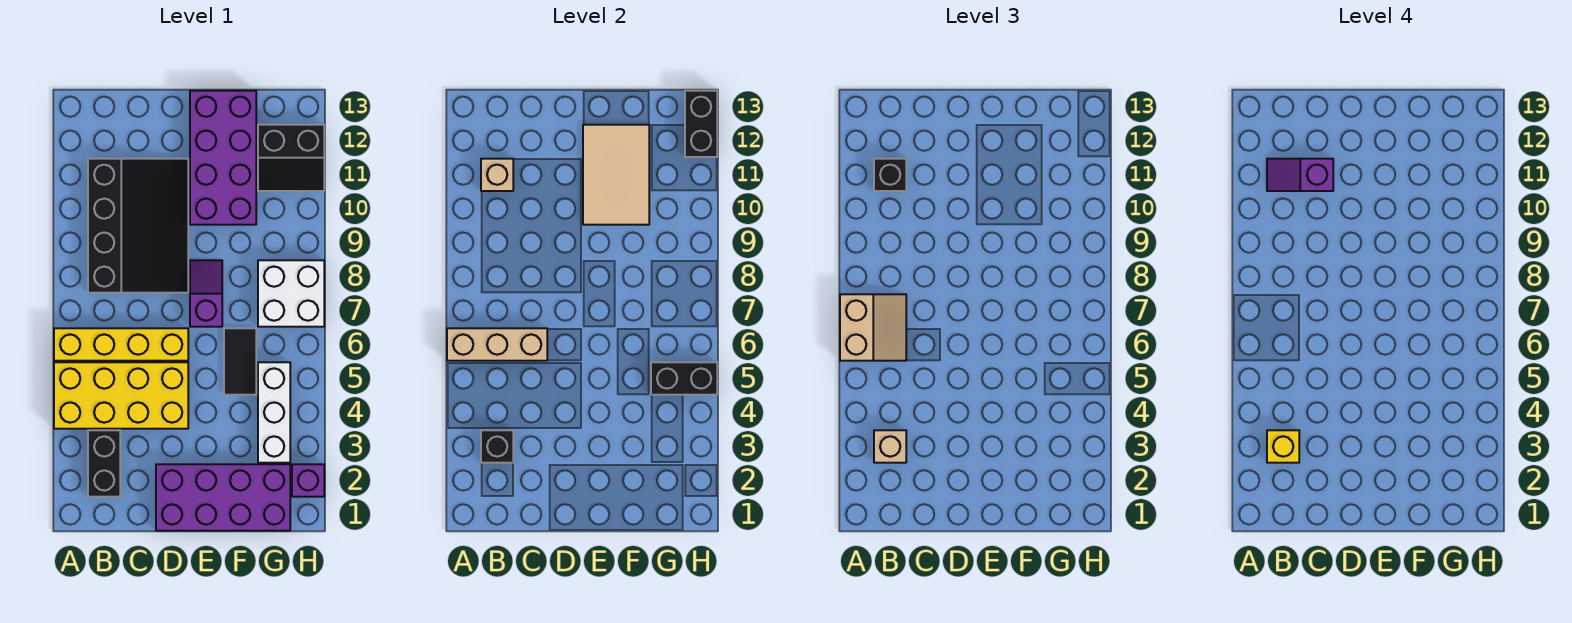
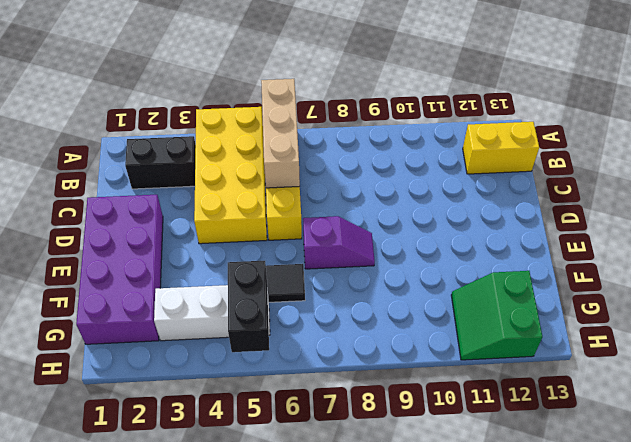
yellow 1x2 brick [463,122,539,174] -> none
green 2x2 slope [451,271,542,360] -> black 2x2 slope [258,125,324,191]
none -> black 3x4 slope [88,159,188,293]
none -> purple 2x4 brick [190,91,256,225]
none -> white 2x2 brick [258,260,324,327]

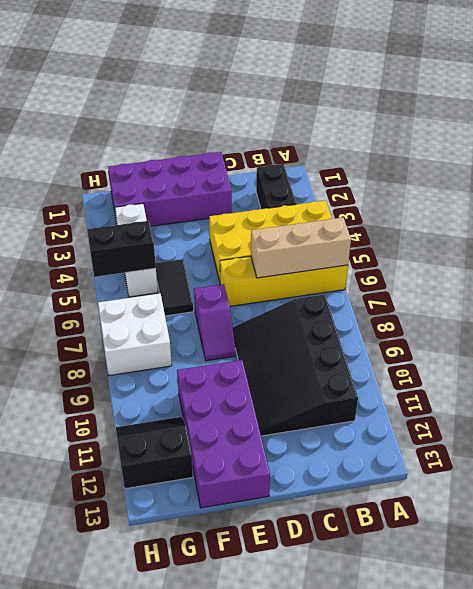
none -> purple 1x1 brick [292,464,324,497]
none -> black 1x1 brick [481,430,513,463]
none -> tan 1x1 brick [481,159,513,191]

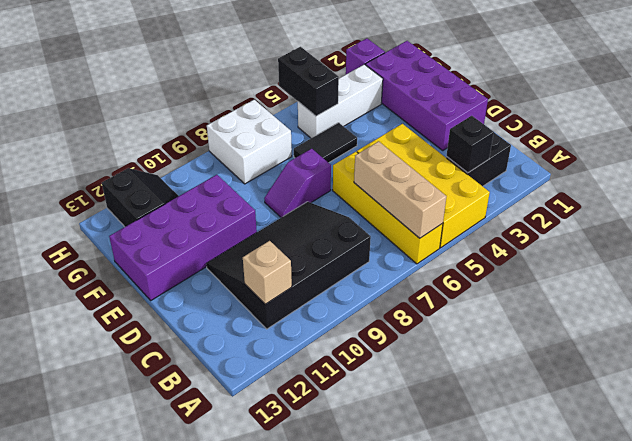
none -> tan 2x3 tile [583,125,649,225]
none -> black 1x2 brick [685,91,717,157]
none -> tan 2x2 slope [840,294,906,361]

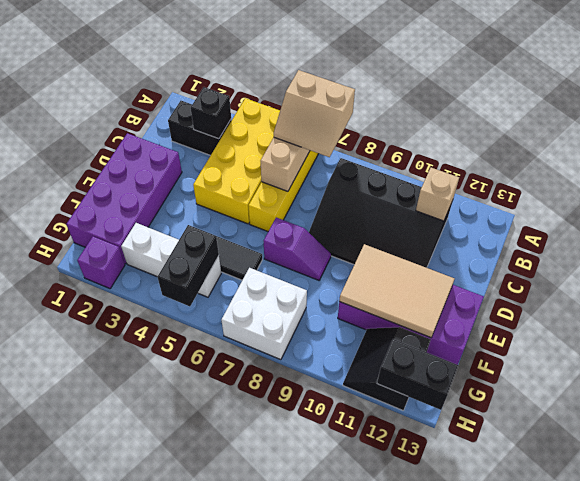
none -> tan 1x1 brick [874,430,906,463]
none -> black 1x1 brick [874,159,906,191]
none -> yellow 1x1 brick [1267,430,1299,463]

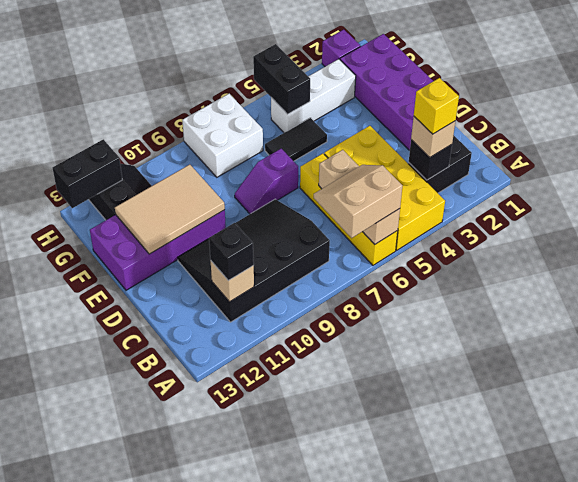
none -> purple 1x2 slope [1267,159,1333,191]

